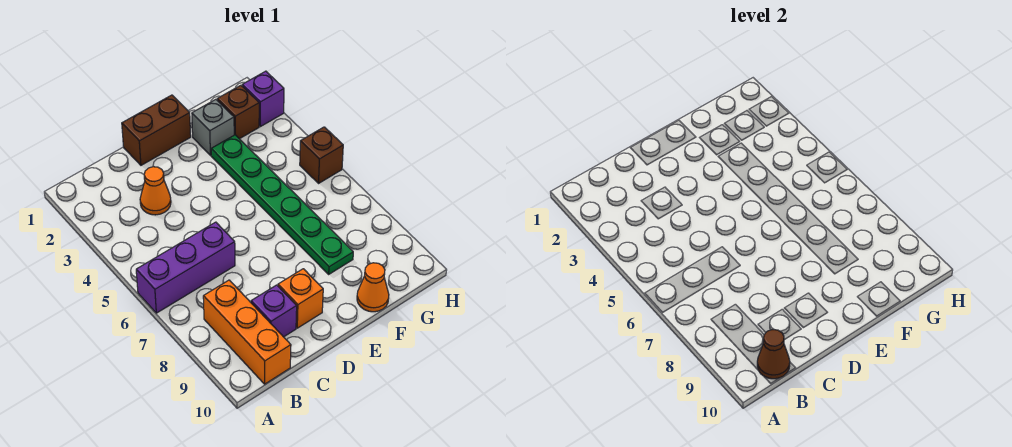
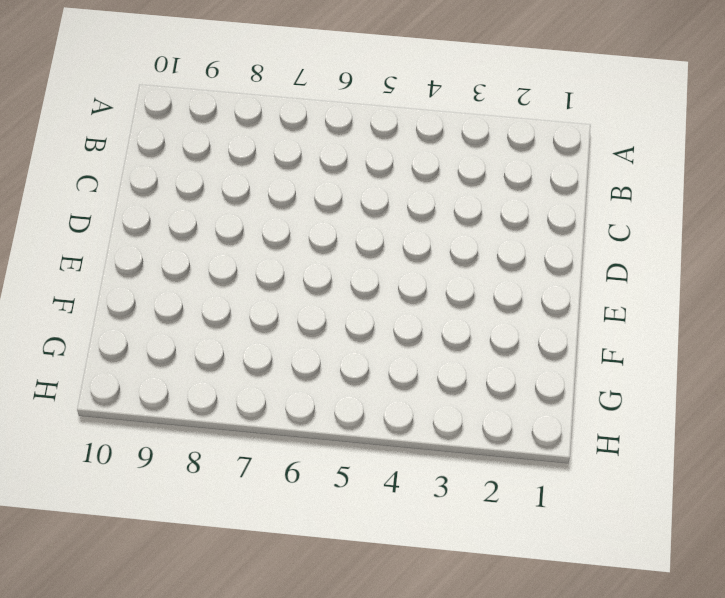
none -> purple 1x3 brick [136,222,235,313]
none -> orange 1x3 brick [203,280,291,384]
none -> orange 1x1 cone [140,167,171,215]

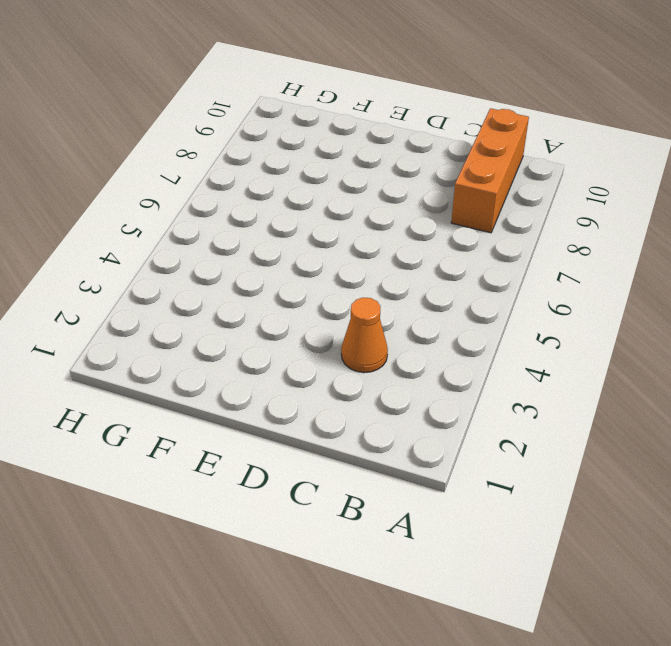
none -> purple 1x3 brick [136,222,235,313]
none -> purple 1x1 brick [251,285,297,337]
none -> brown 1x2 brick [122,95,191,165]

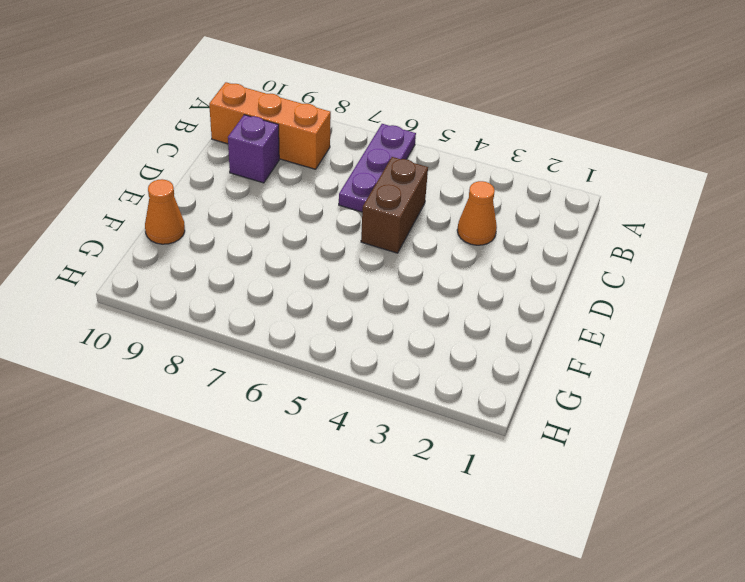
purple 1x3 plate [339,124,416,212] -> purple 1x3 brick [136,222,235,313]
brown 1x2 brick [361,157,428,253] -> brown 1x2 brick moved to [122,95,191,165]
none -> orange 1x1 brick [278,269,323,328]
none -> grey 1x1 brick [192,99,234,155]
none -> green 1x6 plate [211,135,353,274]

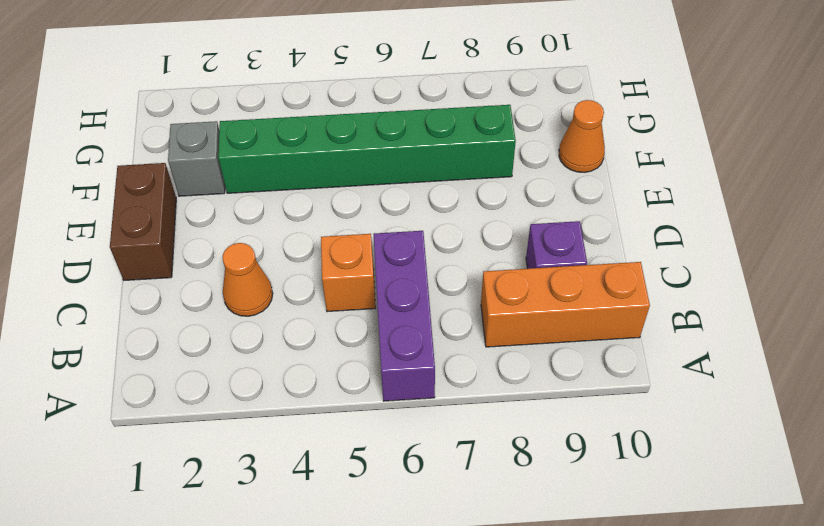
orange 1x1 brick [321,234,376,312] -> orange 1x1 brick moved to [278,269,323,328]
green 1x6 brick [218,105,516,193] -> green 1x6 plate [211,135,353,274]
none -> brown 1x1 brick [217,85,259,139]
none -> purple 1x1 brick [242,71,284,127]
none -> brown 1x1 brick [300,127,343,183]

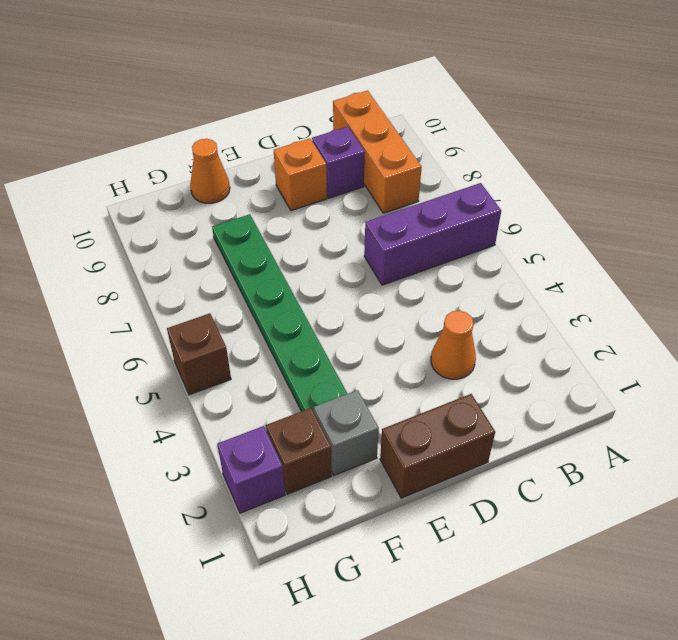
none -> brown 1x1 cone [757,330,790,379]

